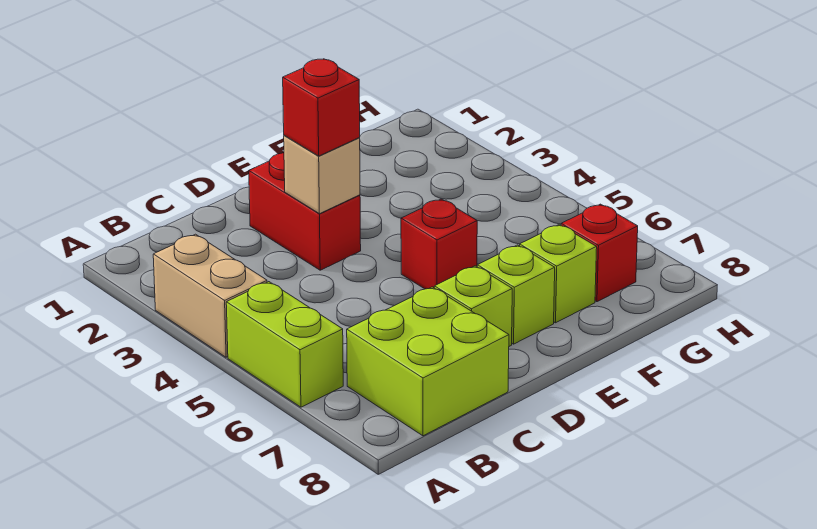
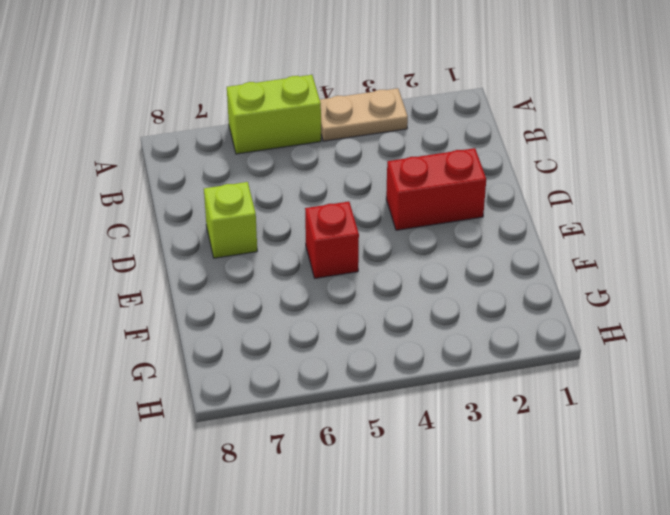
tan 1x2 plate [320,88,408,141] -> tan 1x2 brick [153,234,267,357]
none -> lime 2x2 brick [347,287,509,436]
none -> lime 1x1 brick [477,245,555,344]

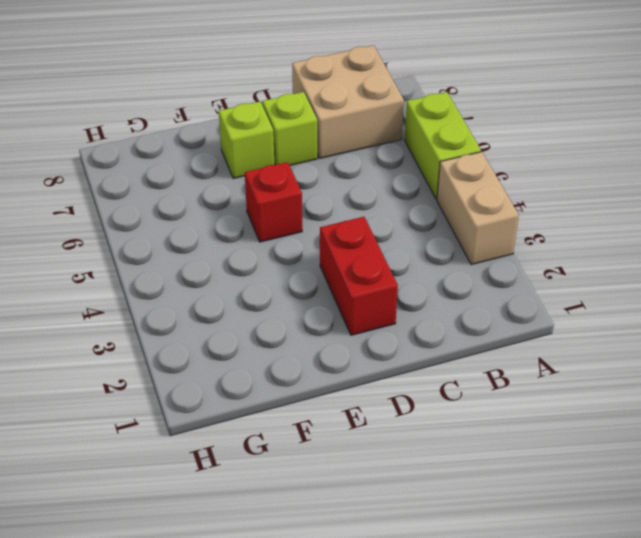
tan 2x2 brick [292,45,404,158] -> lime 2x2 brick [347,287,509,436]
none -> lime 1x1 brick [520,224,597,323]
none -> red 1x1 brick [561,204,638,302]

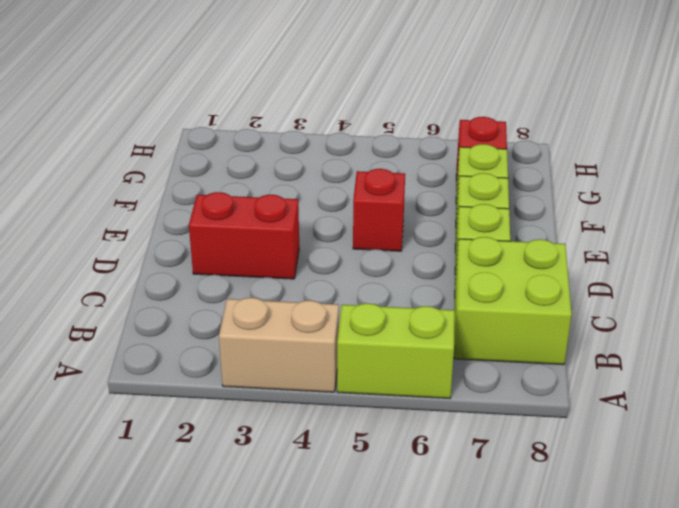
none -> tan 1x1 brick [284,135,360,214]
none -> red 1x1 brick [283,59,360,156]

